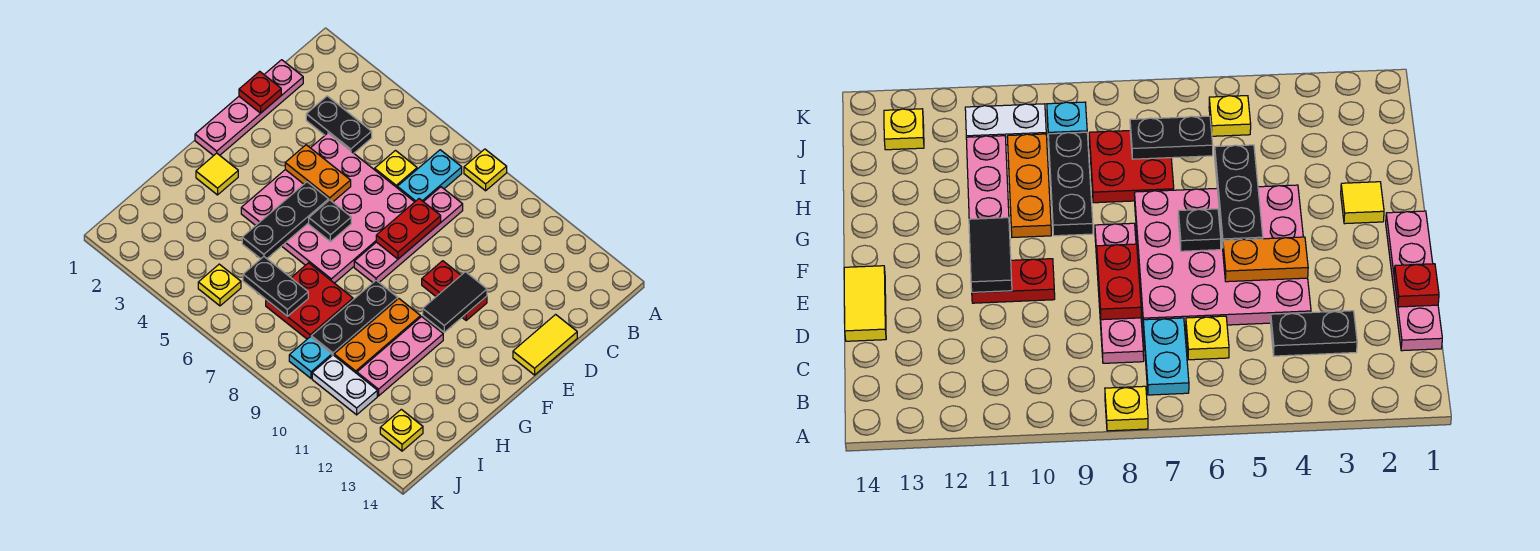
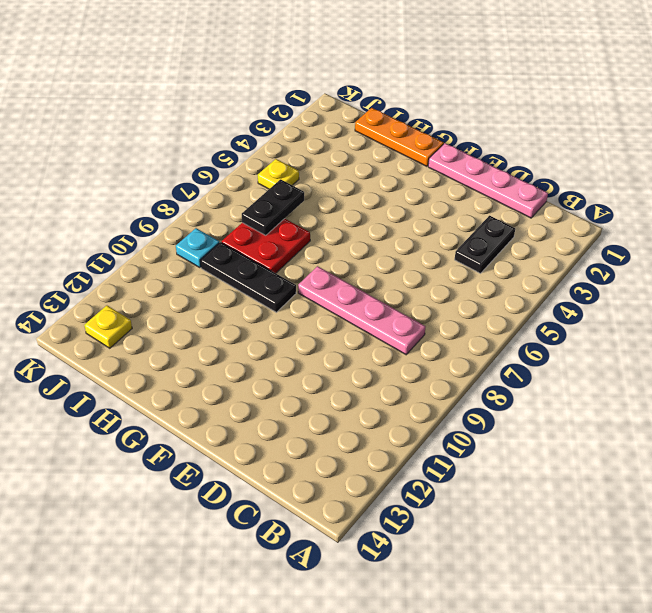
orange 1x3 plate [355,108,444,166] -> orange 1x3 plate moved to [334,299,420,373]
none -> yellow 1x1 plate [464,149,507,191]
none -> cyan 1x2 plate [397,150,462,202]
none -> yellow 1x1 plate [375,151,417,187]

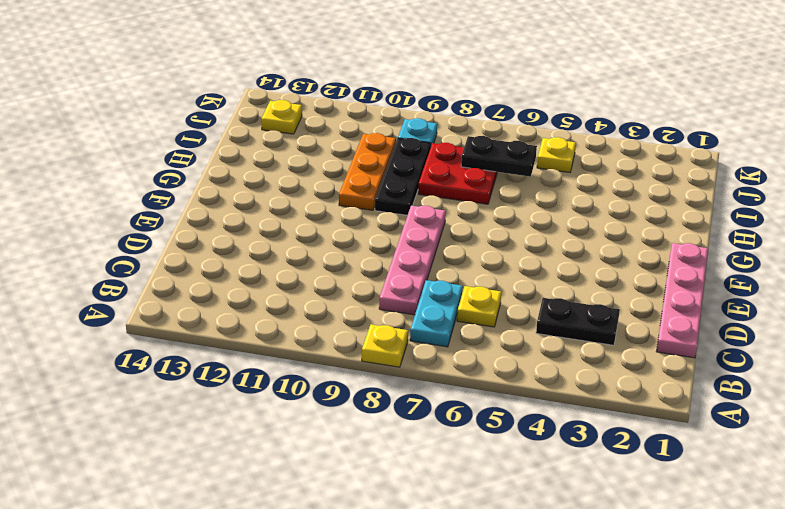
none -> pink 4x4 plate [241,133,414,283]
none -> yellow 1x2 tile [513,314,577,375]
none -> red 1x2 plate [422,261,487,320]

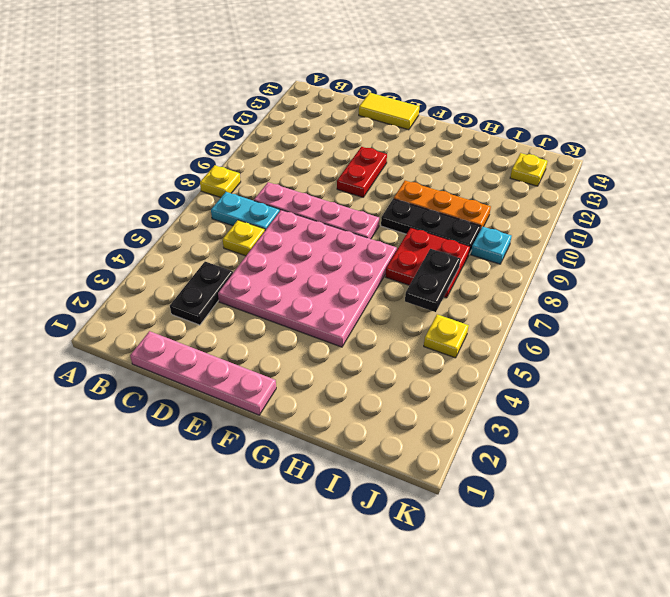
none -> yellow 1x1 tile [196,153,238,195]
none -> pink 1x3 plate [357,317,443,396]
none -> white 1x2 plate [312,355,377,415]

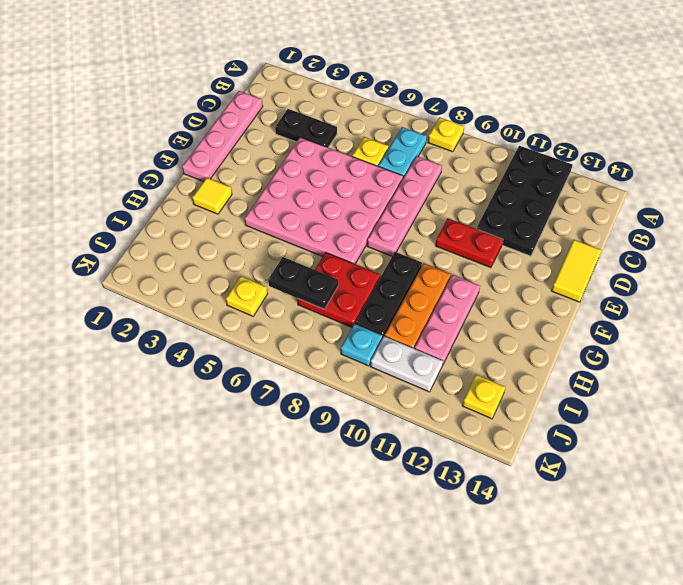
black 2x4 plate [476,146,572,256] -> none
none -> red 1x1 plate [239,71,281,113]
none -> red 1x2 plate [376,199,441,259]
none -> orange 1x2 plate [285,145,351,202]

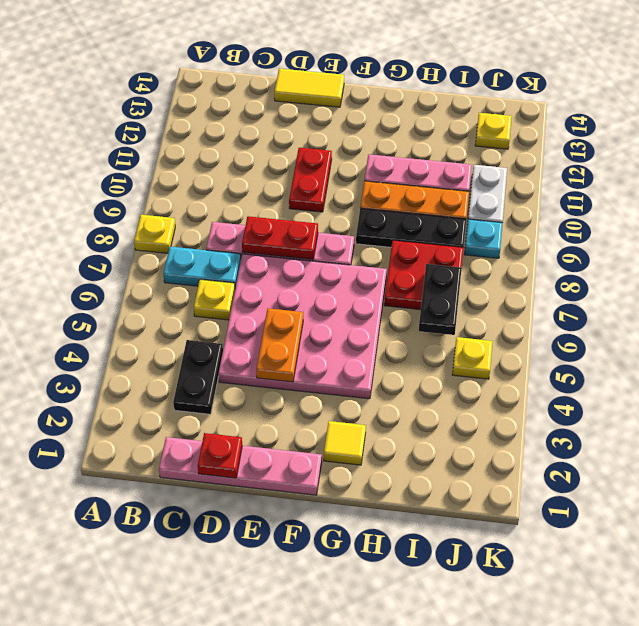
none -> black 1x2 tile [423,272,487,332]
none -> black 1x3 plate [242,182,329,259]
none -> black 1x1 plate [309,200,351,242]

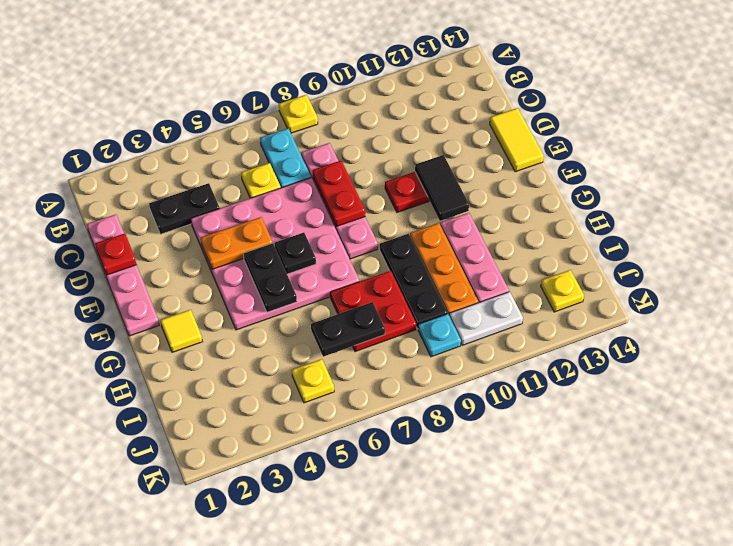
black 1x2 plate [243,243,297,312] -> black 1x3 plate [242,182,329,259]

